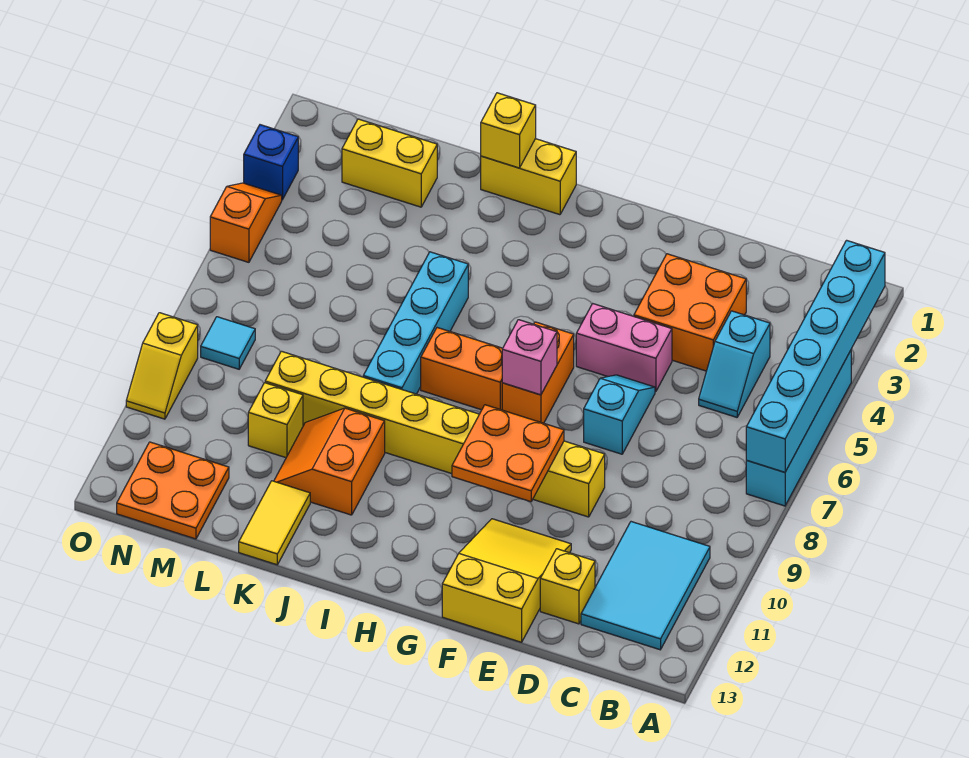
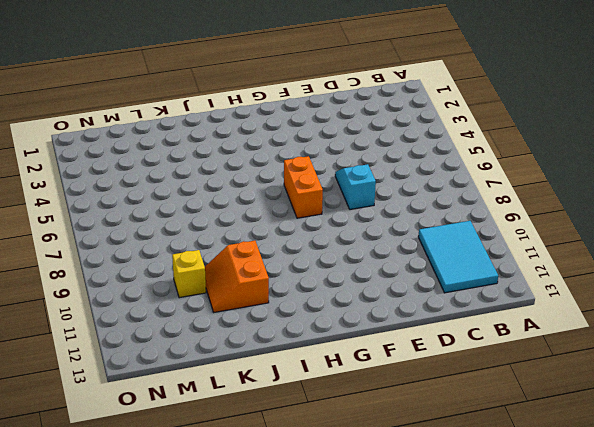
none -> cyan 1x4 brick [746,351,851,506]
none -> cyan 1x2 slope [699,311,770,417]
none -> orange 2x2 brick [634,254,746,371]

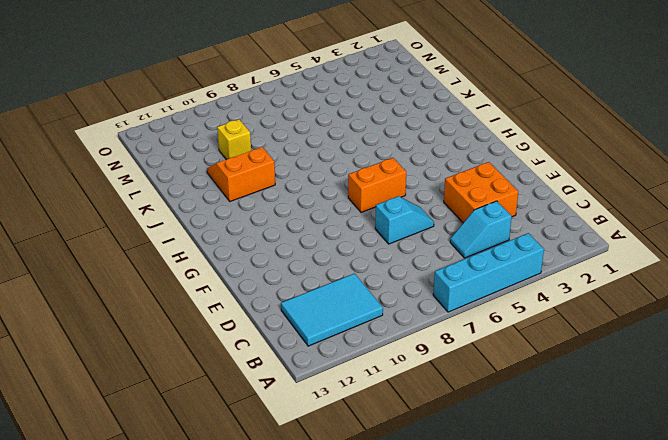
none -> yellow 1x1 brick [540,549,595,624]
none -> pink 1x2 brick [576,304,672,392]
none -> yellow 1x8 brick [265,351,605,517]

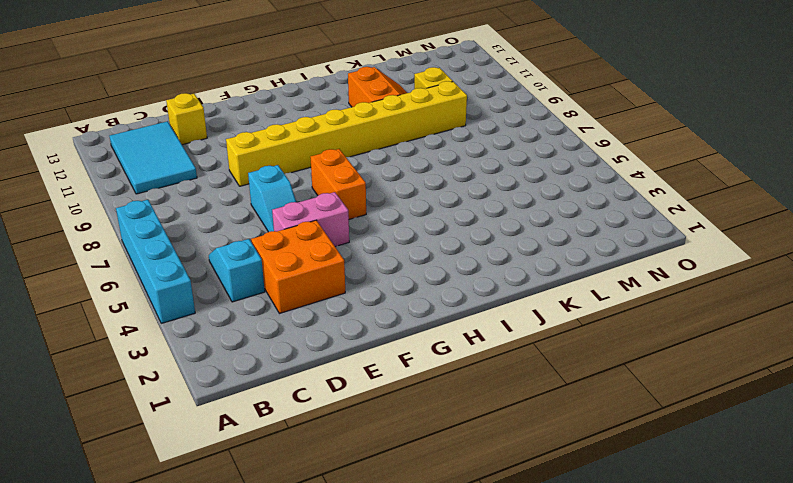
none -> yellow 2x3 slope [442,519,571,642]
none -> orange 1x2 brick [421,328,503,410]
none -> yellow 1x2 brick [481,139,576,215]

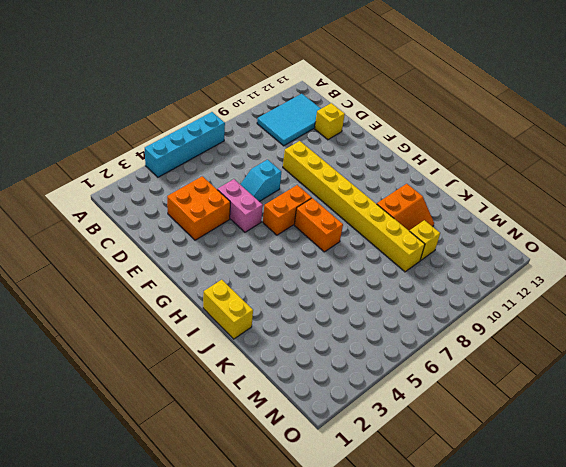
none -> cyan 1x2 slope [699,311,770,417]
none -> yellow 2x3 slope [442,519,571,642]
none -> cyan 1x4 brick [363,252,468,394]

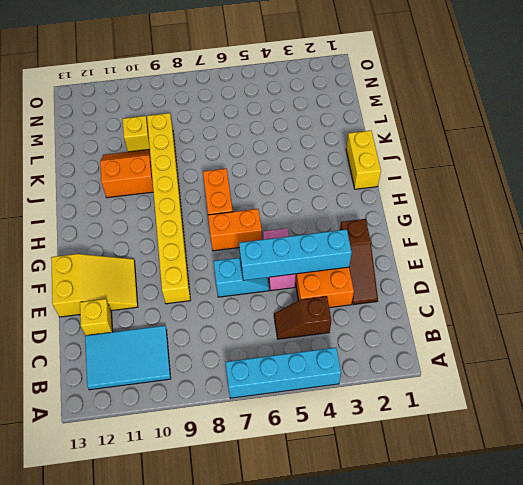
brown 1x2 slope [274,296,331,339] -> cyan 1x2 slope [699,311,770,417]
brown 1x3 slope [340,219,378,305] -> none
cyan 1x4 brick [239,229,352,280] -> cyan 1x4 brick moved to [363,252,468,394]
none -> yellow 1x2 tile [239,481,310,565]
none -> yellow 1x2 brick [342,119,437,207]
none -> orange 2x2 plate [117,442,229,539]

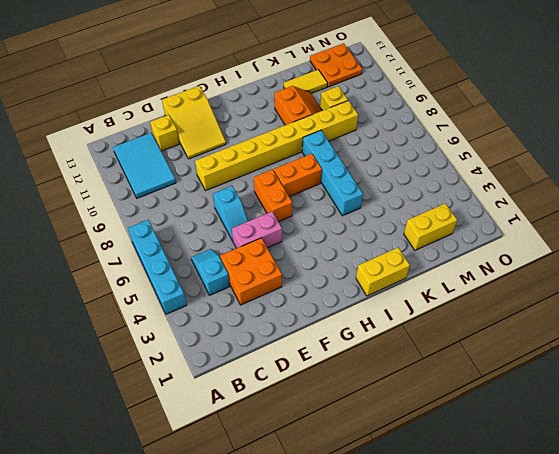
yellow 1x2 tile [284,70,327,93] -> yellow 1x2 tile turned to [239,481,310,565]
none -> cyan 1x1 tile [201,317,255,369]
none -> blue 1x1 brick [244,125,298,200]
none -> orange 1x2 slope [210,183,282,262]

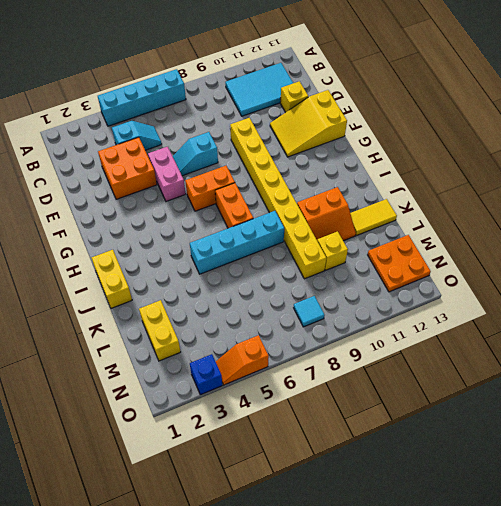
none -> yellow 1x2 slope [126,313,198,419]
none -> cyan 1x6 brick [746,240,885,472]
none -> orange 2x2 plate [452,405,564,502]

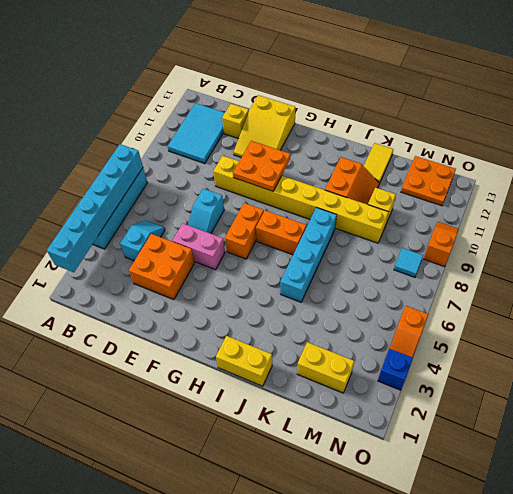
orange 1x2 slope [424,222,458,267] -> yellow 1x2 slope [126,313,198,419]
none -> pink 1x1 brick [502,320,557,395]
none -> yellow 1x1 brick [481,93,536,168]

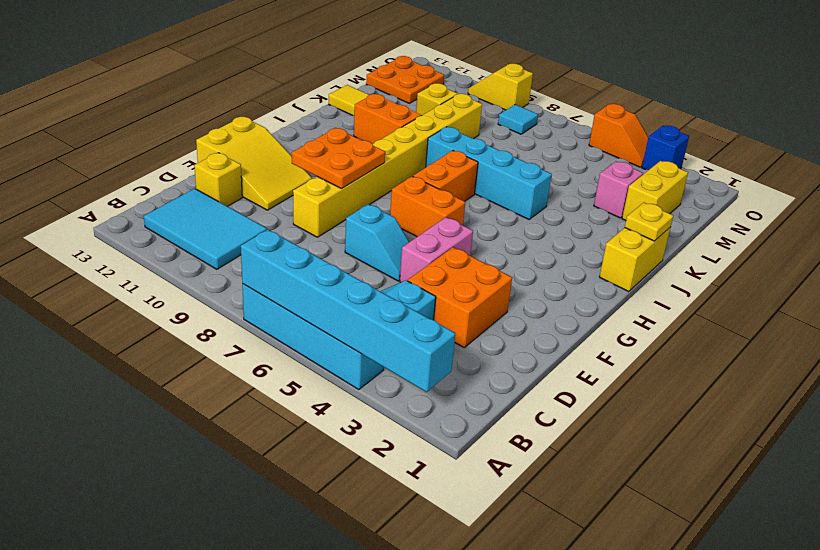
yellow 1x1 plate [625,202,673,241] -> yellow 1x1 brick [481,93,536,168]
pink 1x1 brick [594,161,643,218] -> pink 1x1 brick moved to [502,320,557,395]

